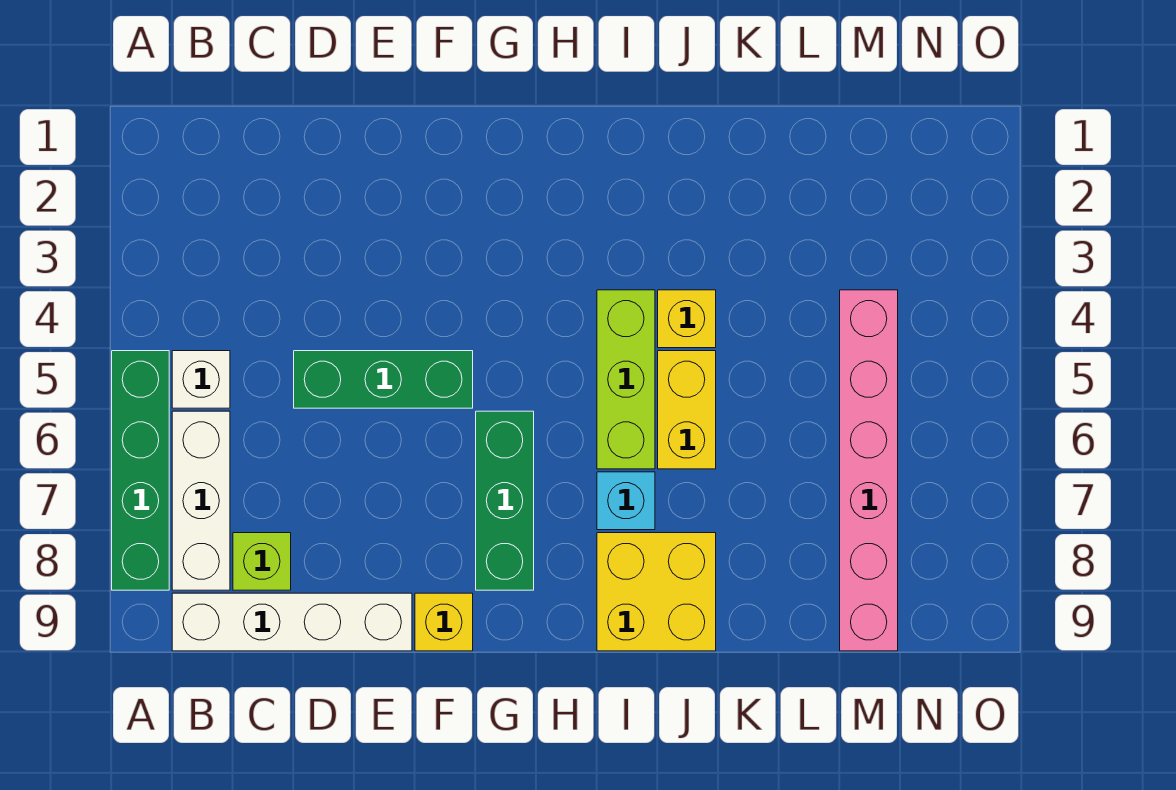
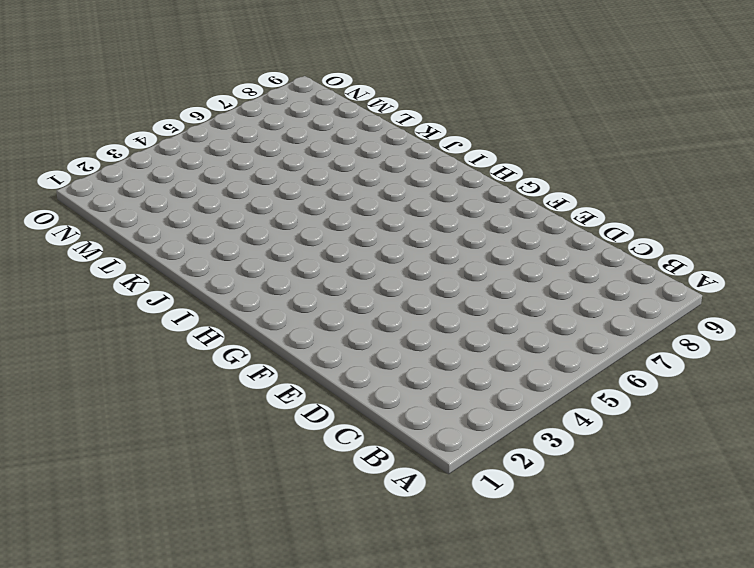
none -> green 1x4 brick [112,351,169,590]
none -> white 1x1 brick [172,351,230,408]
none -> white 1x3 brick [172,411,230,590]

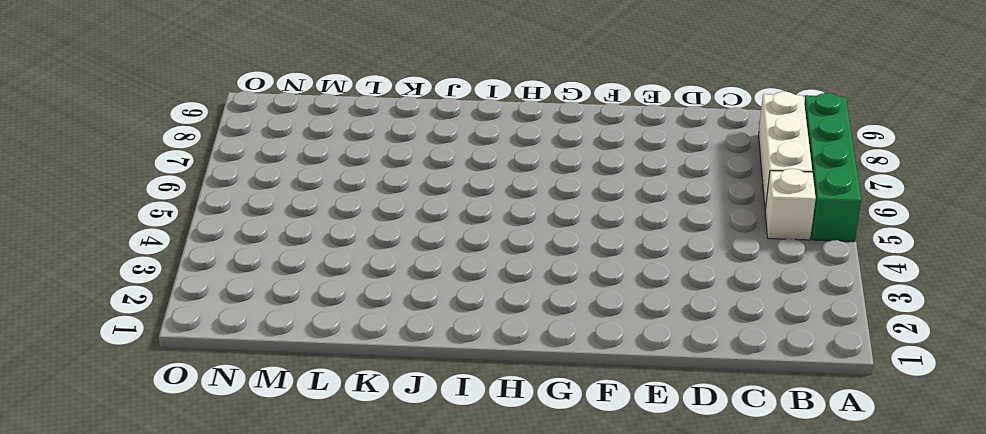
none -> white 1x4 brick [172,593,412,651]
none -> lime 1x1 brick [233,533,291,590]
none -> green 1x3 brick [294,351,473,408]

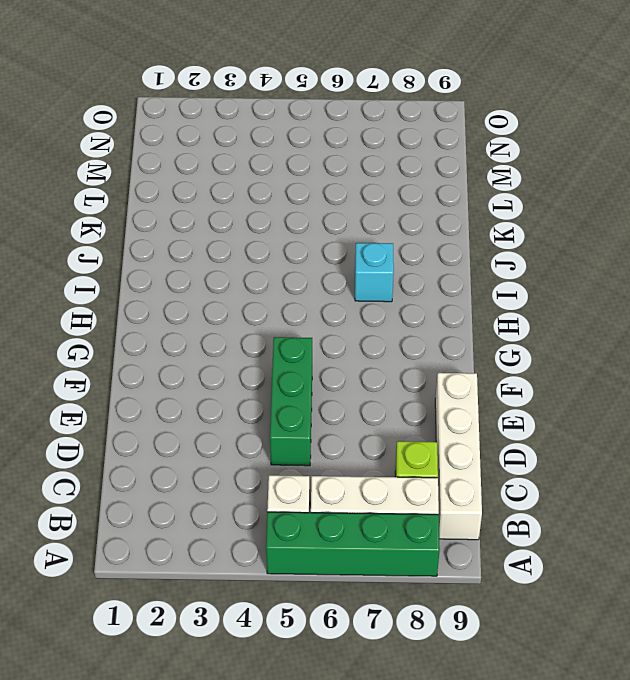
none -> yellow 1x1 brick [415,593,473,651]
none -> green 1x3 brick [476,411,534,590]
none -> lime 1x3 brick [597,290,655,469]

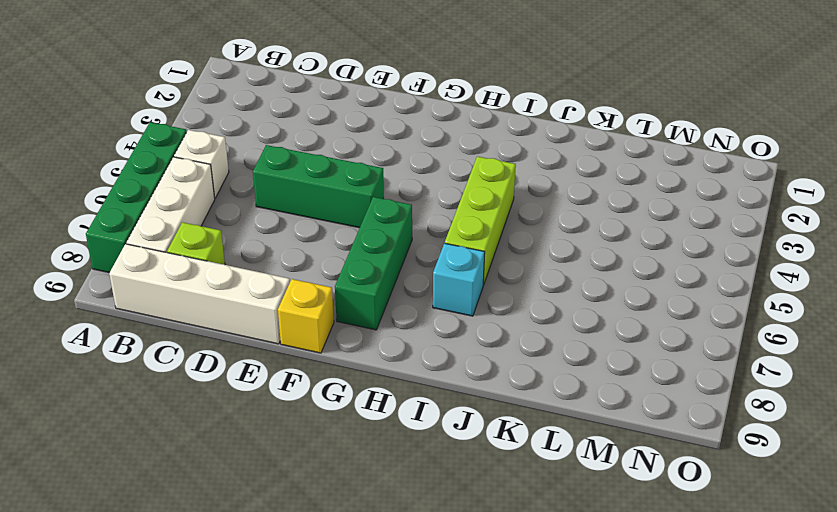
none -> yellow 2x2 brick [597,533,716,651]
none -> yellow 1x1 brick [658,290,716,348]
none -> yellow 1x2 brick [658,351,716,469]

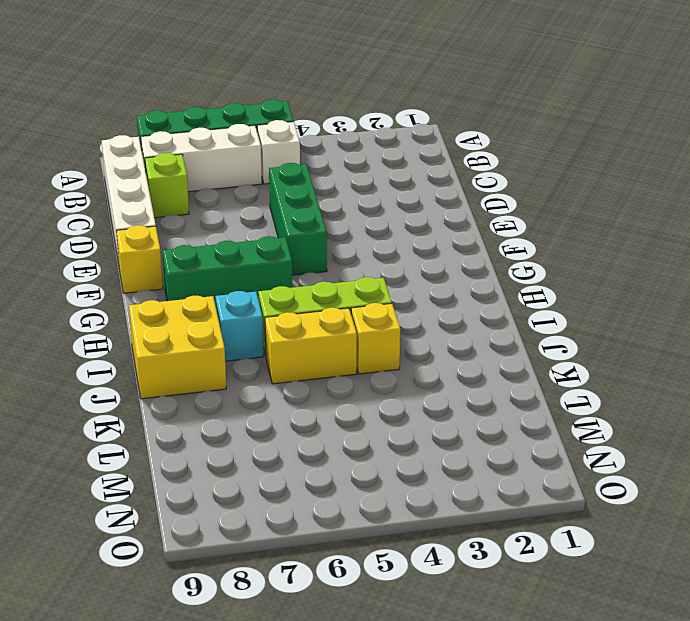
none -> pink 1x6 brick [840,290,898,651]

